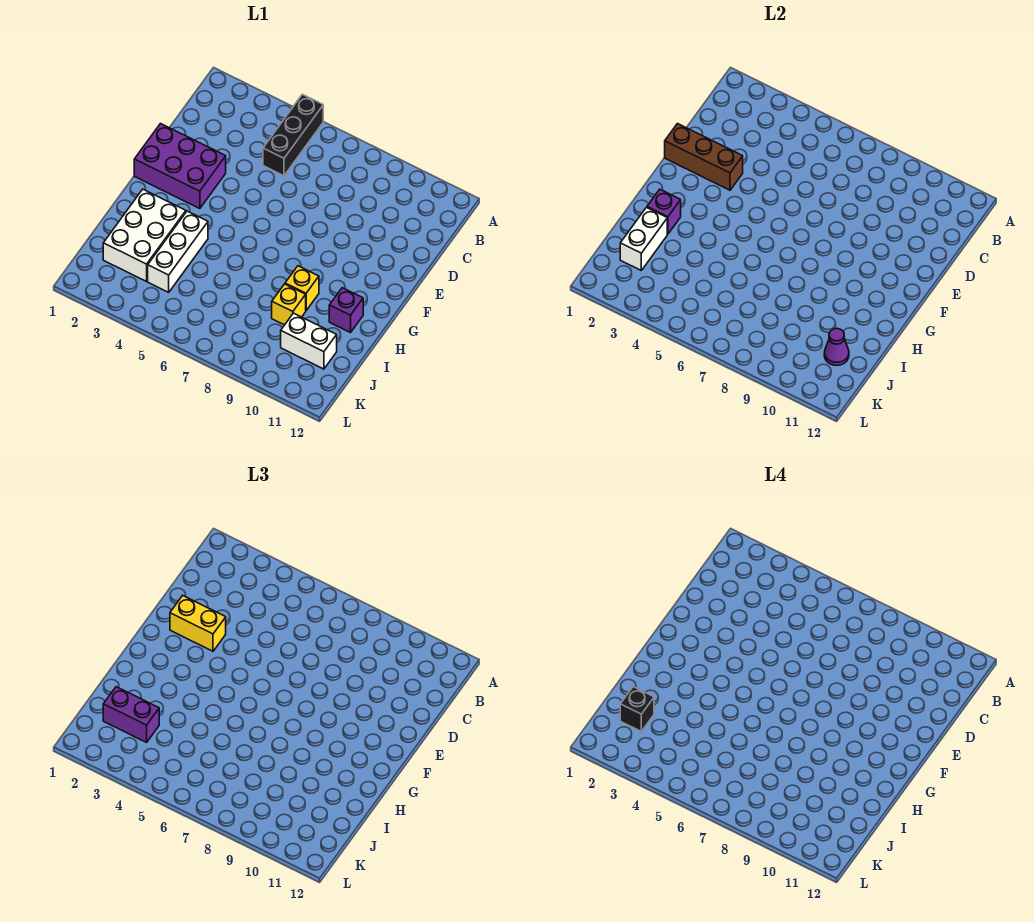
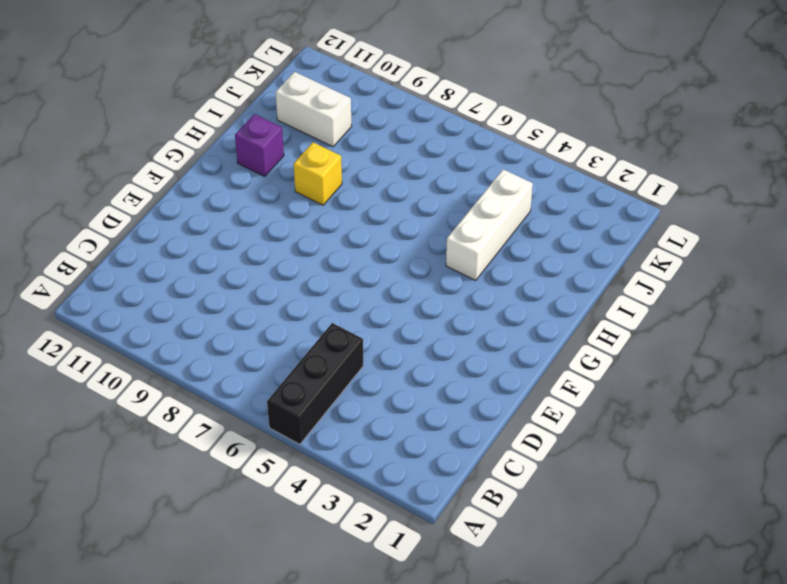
none -> purple 2x3 brick [134,124,226,209]
none -> white 2x3 brick [103,189,186,281]
none -> yellow 1x1 brick [272,284,306,325]

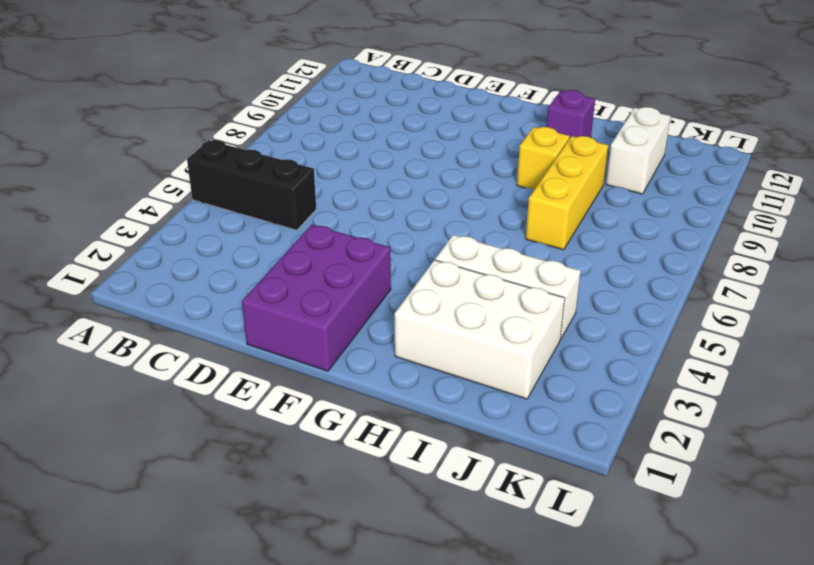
yellow 1x3 brick [526,136,608,250] -> yellow 1x1 brick [272,284,306,325]
none -> brown 1x3 brick [665,124,743,190]
none -> purple 1x1 brick [647,189,681,234]
none -> white 1x2 brick [620,208,667,270]

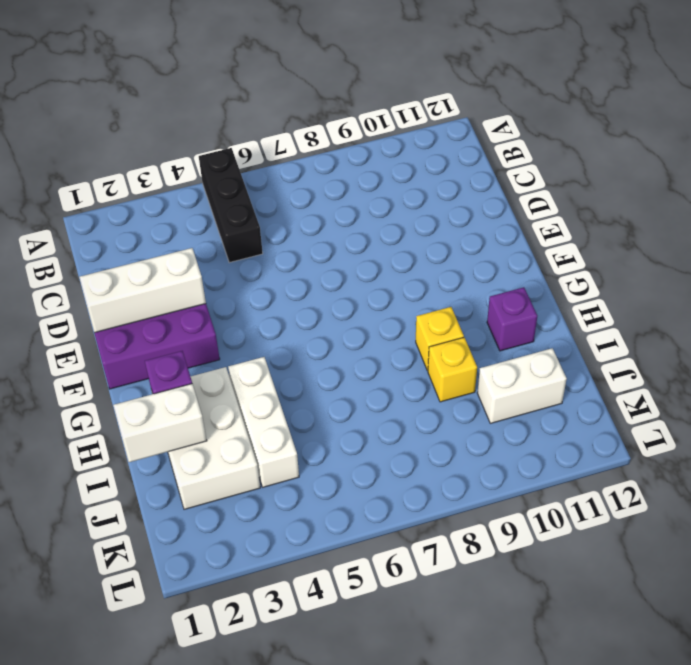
white 1x3 brick [80,248,206,333] -> brown 1x3 brick [665,124,743,190]
white 1x2 brick [113,384,207,462] -> white 1x2 brick turned to [620,208,667,270]
none -> purple 1x1 cone [824,328,849,365]
none -> yellow 1x2 brick [170,596,226,651]
none -> purple 1x2 brick [103,687,159,742]

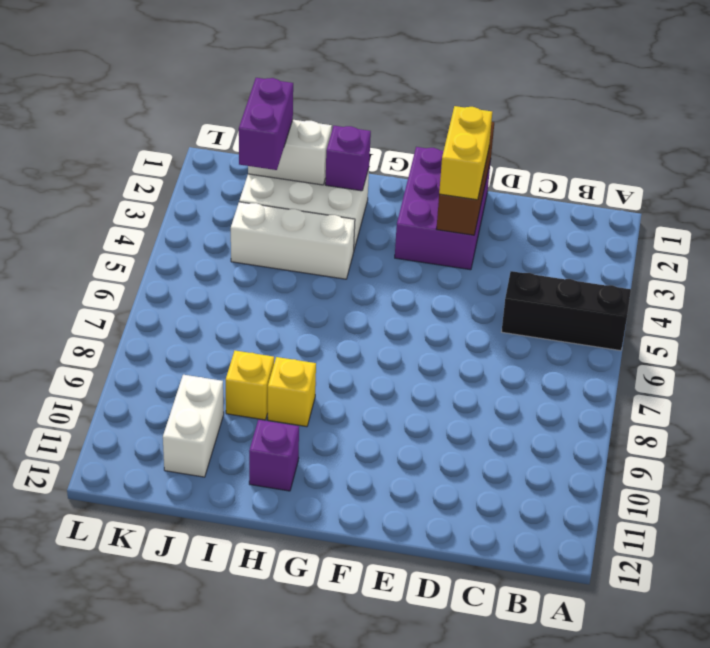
none -> purple 1x1 cone [824,328,849,365]
none -> black 1x1 brick [620,687,654,731]

